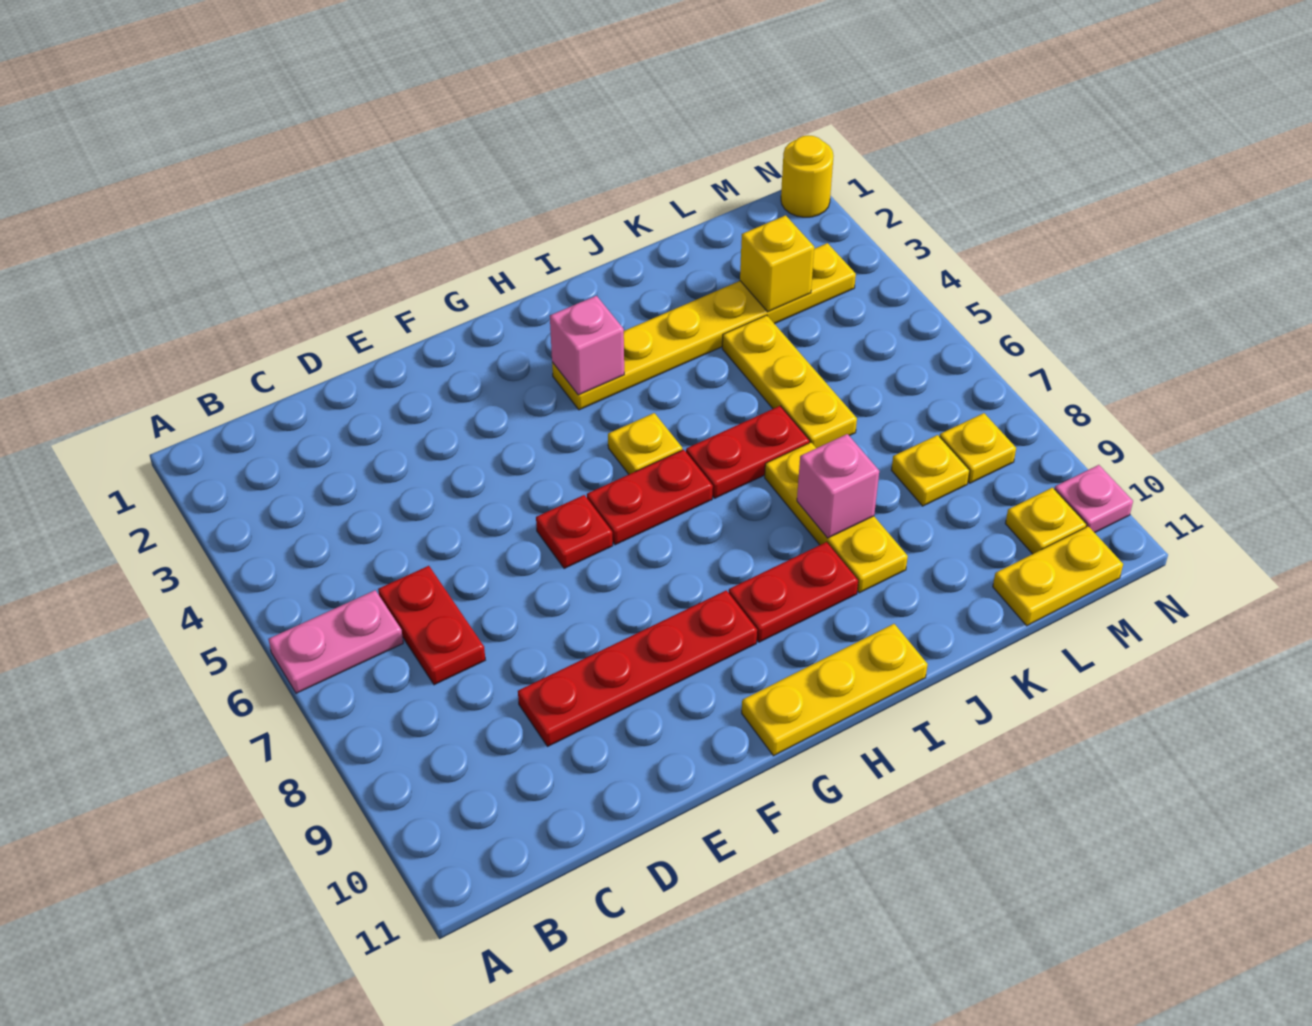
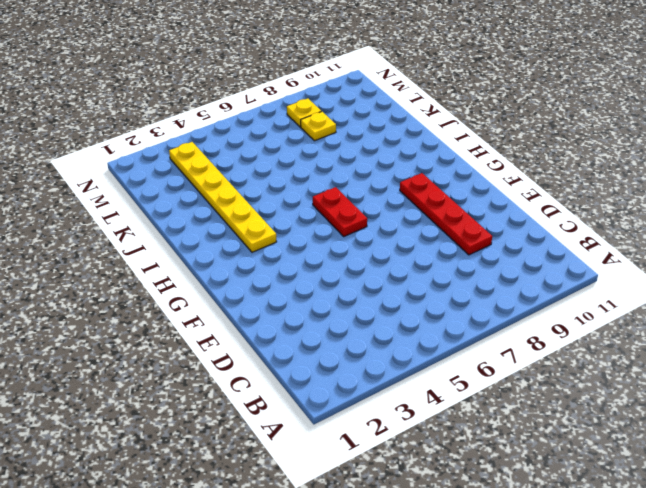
none -> pink 1x2 plate [268,590,403,693]
none -> red 1x2 plate [378,566,485,685]
none -> red 1x1 plate [536,495,613,569]

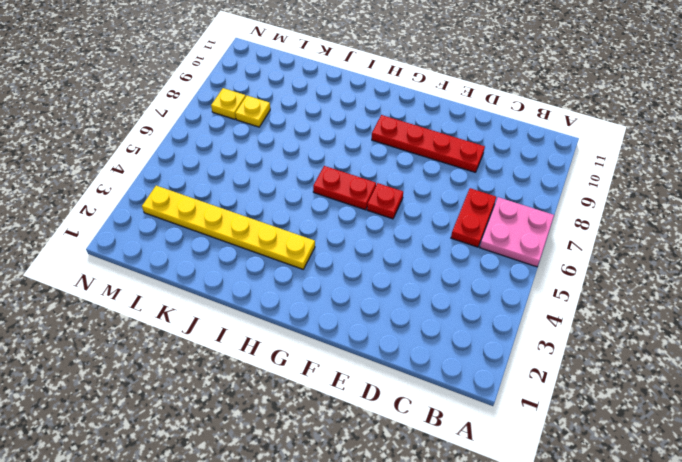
pink 2x2 plate [480,197,554,267] -> pink 1x2 plate [268,590,403,693]
none -> yellow 1x3 plate [742,624,928,756]
none -> yellow 1x1 plate [608,413,682,474]
none -> red 1x2 plate [729,542,858,642]

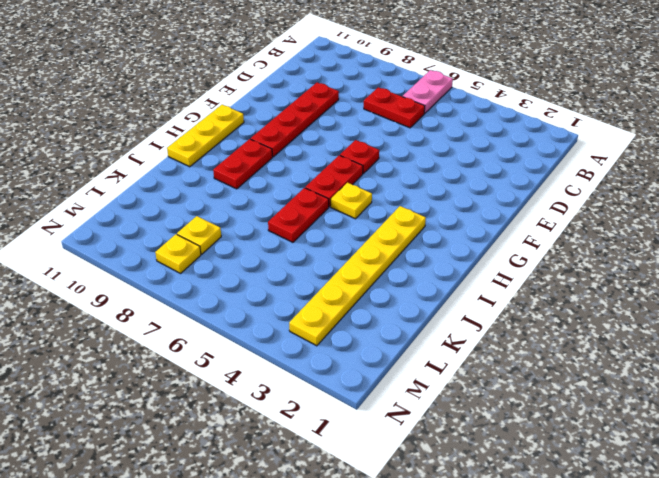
none -> yellow 1x3 plate [765,442,908,593]
none -> yellow 1x3 plate [722,315,857,448]
none -> yellow 1x2 plate [993,526,1123,626]

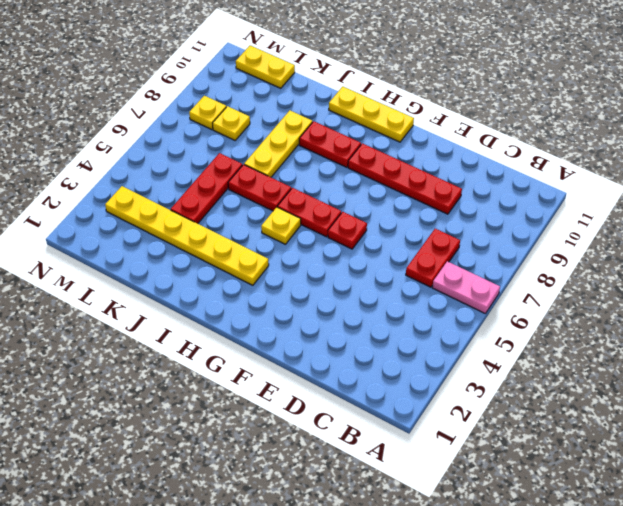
red 1x3 plate [171,153,242,224] -> yellow 1x3 plate [722,315,857,448]
none -> yellow 1x1 plate [1005,488,1087,554]
none -> yellow 1x1 round brick [781,135,833,217]
none -> pink 1x1 plate [1055,465,1133,533]

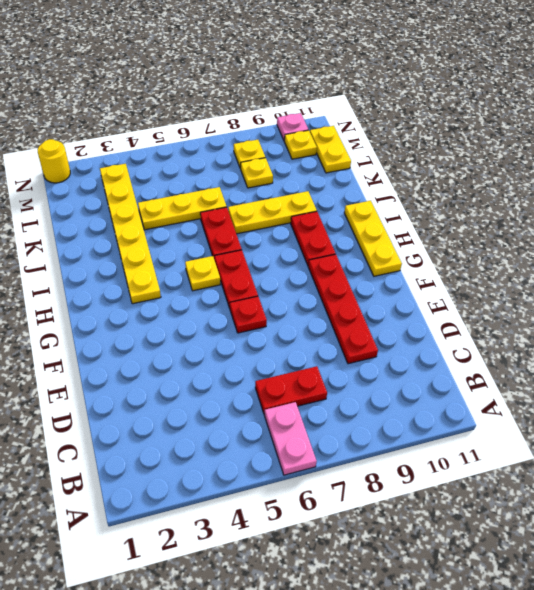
none -> pink 1x1 brick [550,296,624,395]
none -> pink 1x1 brick [797,434,879,538]
none -> yellow 1x1 brick [740,215,814,312]

